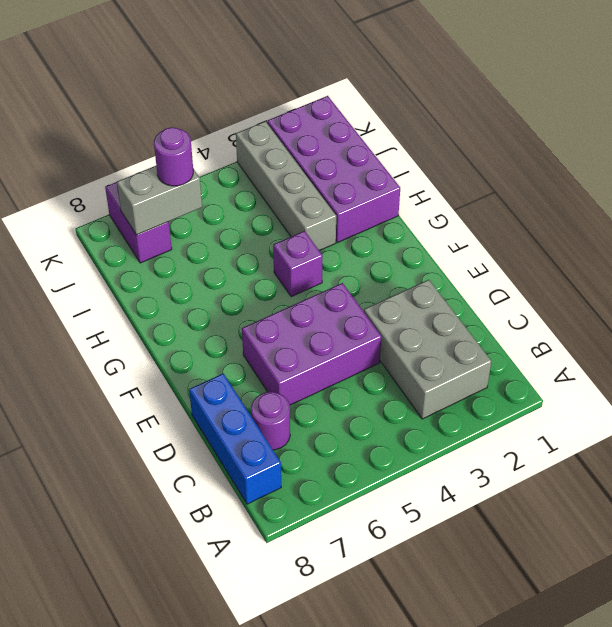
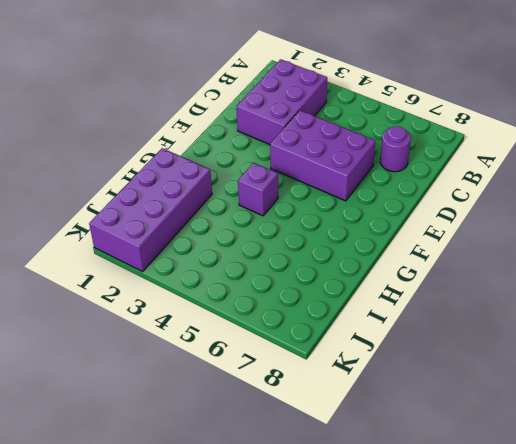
purple 2x3 brick [236,59,327,144] -> grey 2x3 brick [364,280,491,419]
none -> blue 1x3 brick [189,374,281,504]
none -> grey 1x4 brick [236,121,336,251]

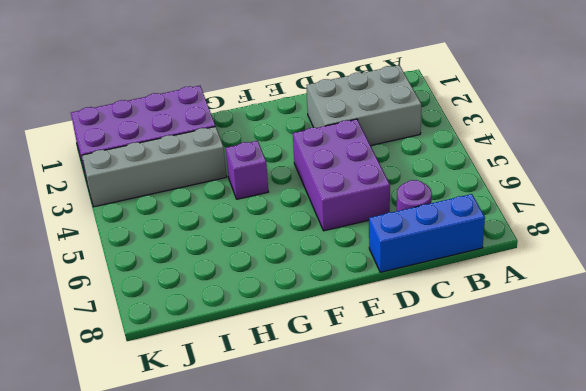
none -> purple 1x2 brick [105,182,172,263]
none -> grey 1x2 brick [117,166,202,235]

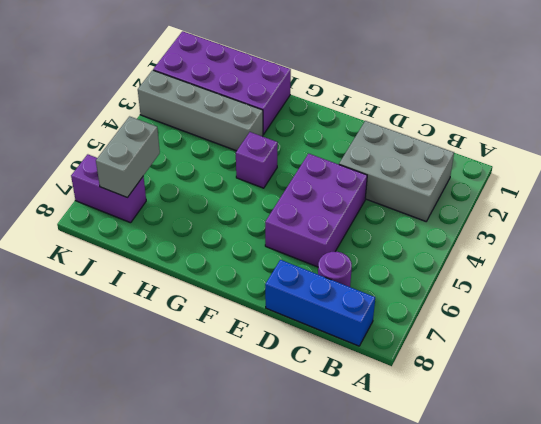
none -> purple 1x1 round brick [154,127,193,186]

